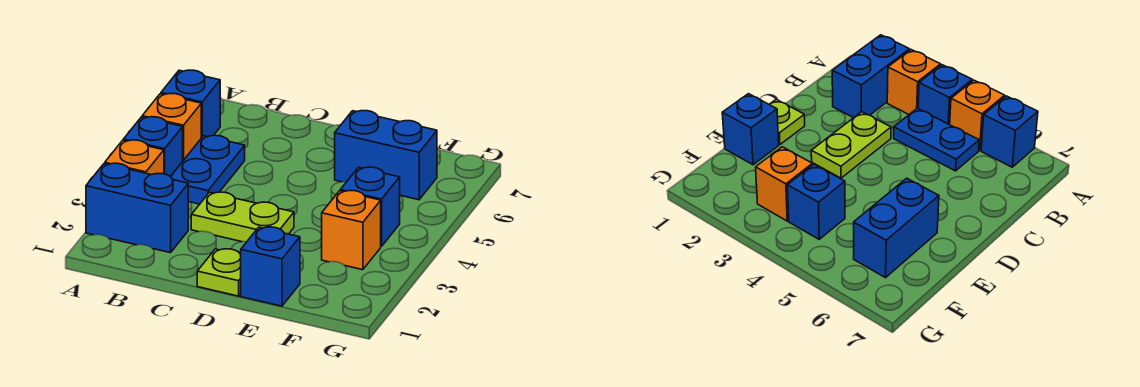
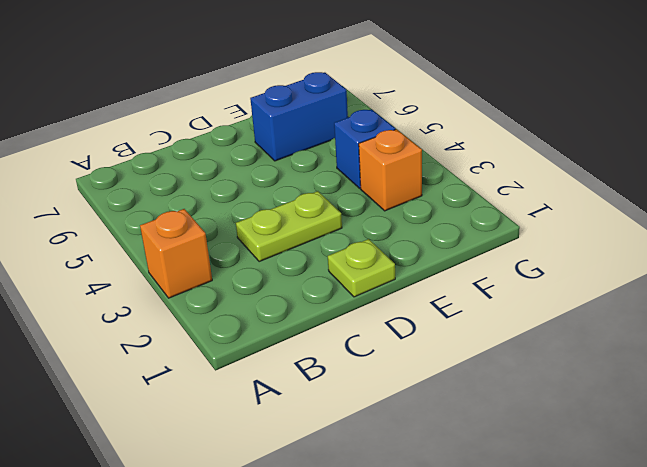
none -> blue 1x2 brick [86,163,188,253]
none -> blue 1x1 brick [123,117,183,177]
none -> orange 1x1 brick [142,93,201,160]

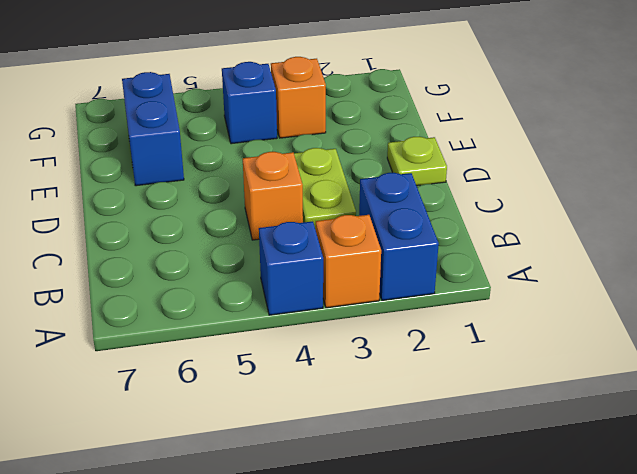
orange 1x1 brick [243,152,303,240] -> orange 1x1 brick moved to [142,93,201,160]
none -> blue 1x1 brick [161,70,220,138]
none -> blue 1x2 plate [171,135,245,204]
none -> blue 1x1 brick [241,227,300,306]

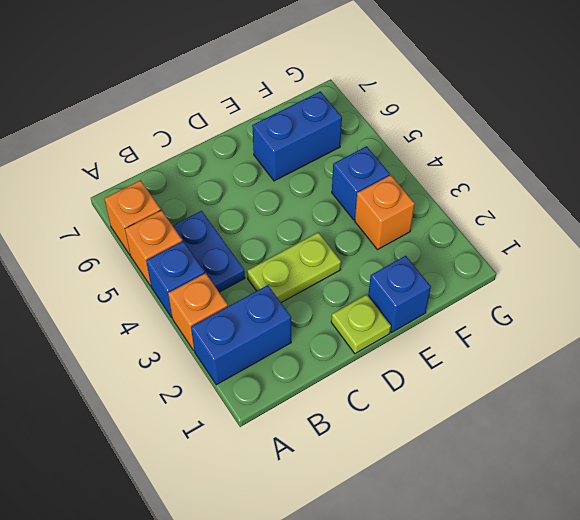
orange 1x1 brick [104,180,161,255] -> blue 1x1 brick [161,70,220,138]

